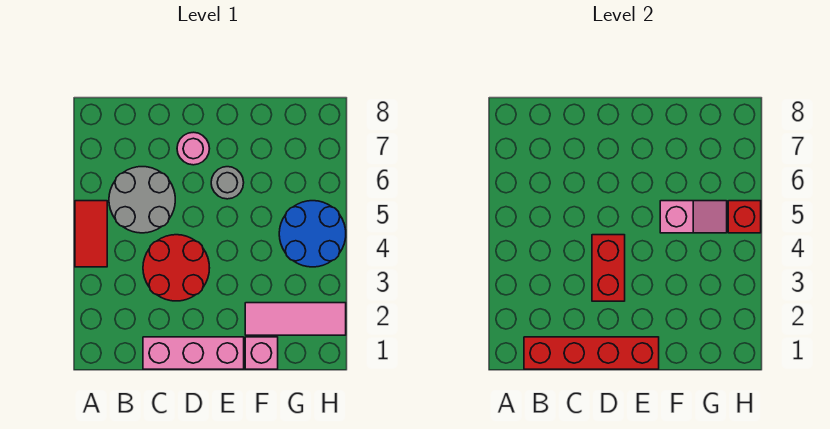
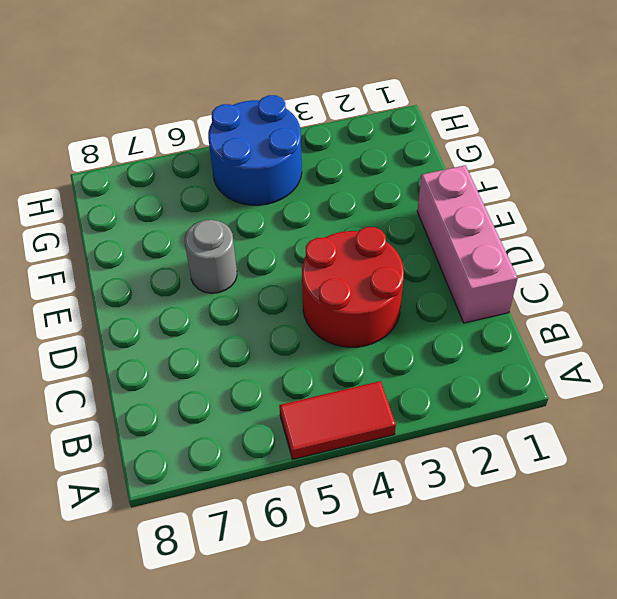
none -> grey 2x2 round brick [109,167,175,233]
none -> pink 1x1 round brick [177,132,210,165]
none -> pink 1x1 brick [245,337,278,369]

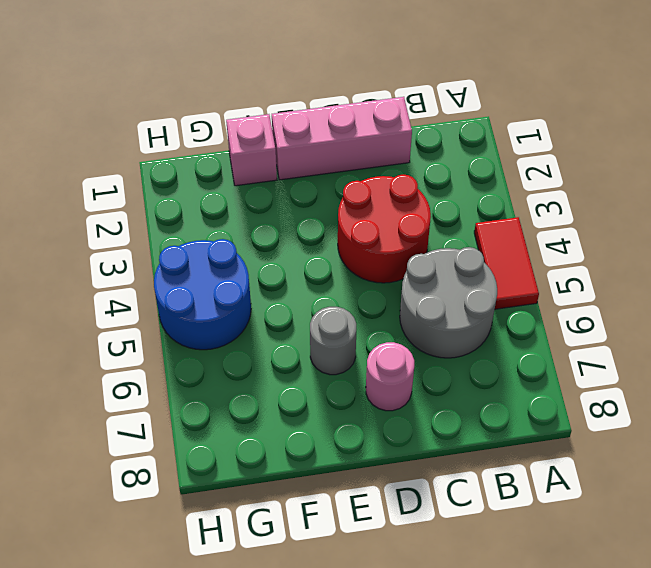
none -> pink 1x3 tile [245,303,346,335]
none -> red 1x4 brick [524,337,659,369]
none -> red 1x2 brick [592,235,625,301]

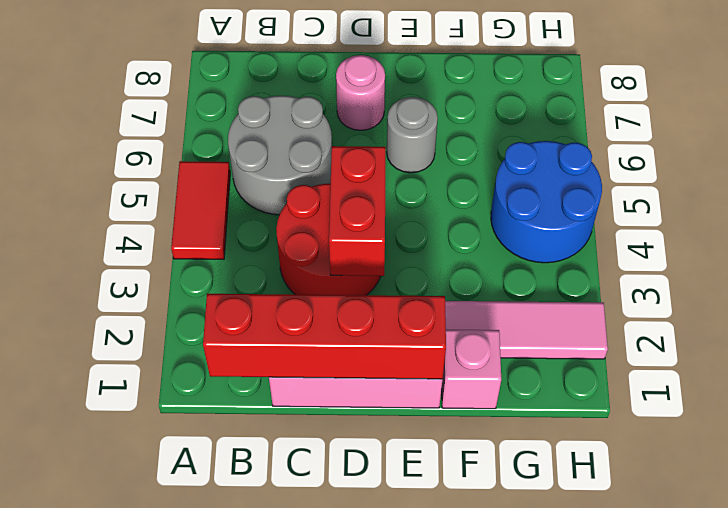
none -> pink 1x2 slope [660,201,727,233]
none -> red 1x1 brick [728,201,761,233]

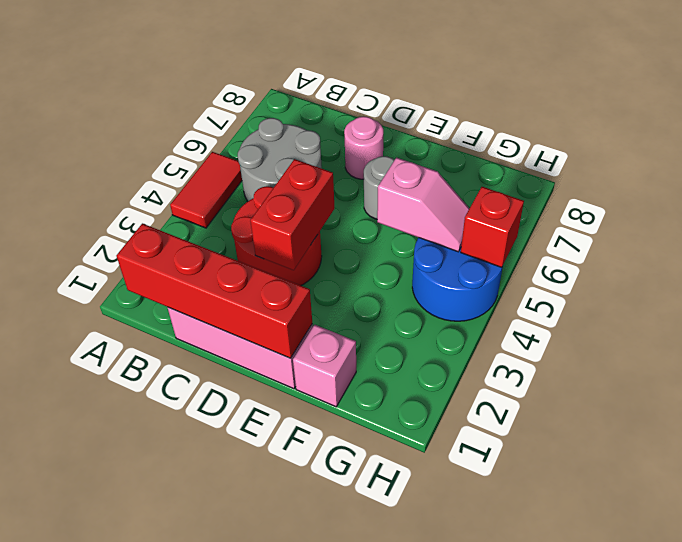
none -> pink 1x3 tile [245,303,346,335]

